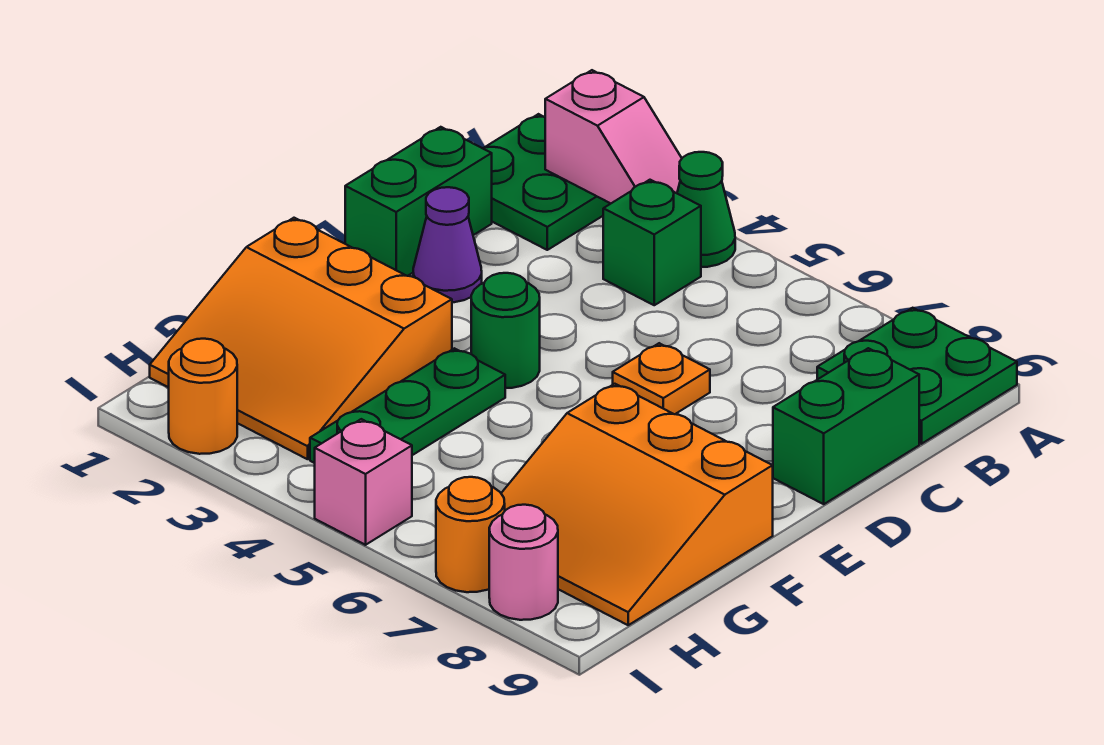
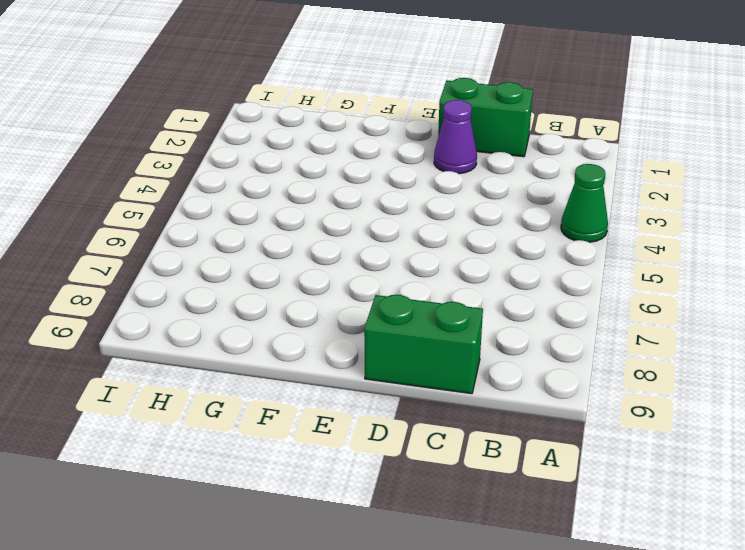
none -> green 2x2 plate [483,114,611,250]
none -> green 2x2 plate [817,308,1017,444]
none -> green 1x1 brick [603,180,701,305]

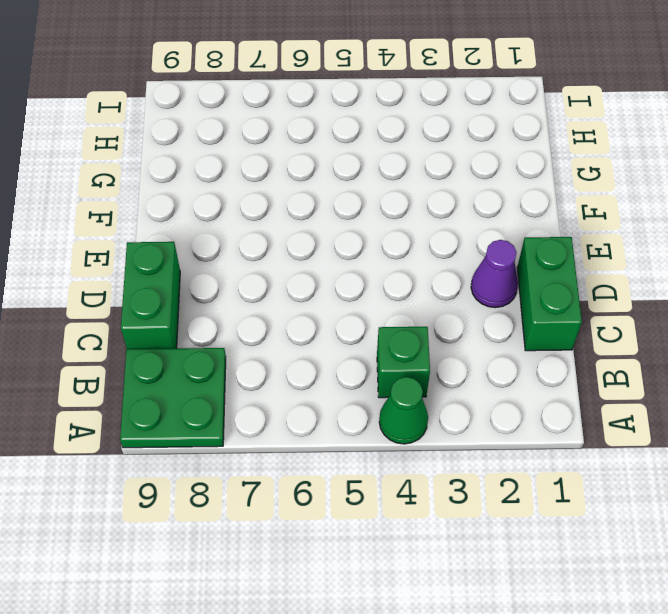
none -> green 2x2 plate [483,114,611,250]
none -> orange 1x1 plate [613,343,710,414]
none -> green 1x1 round brick [471,273,540,388]

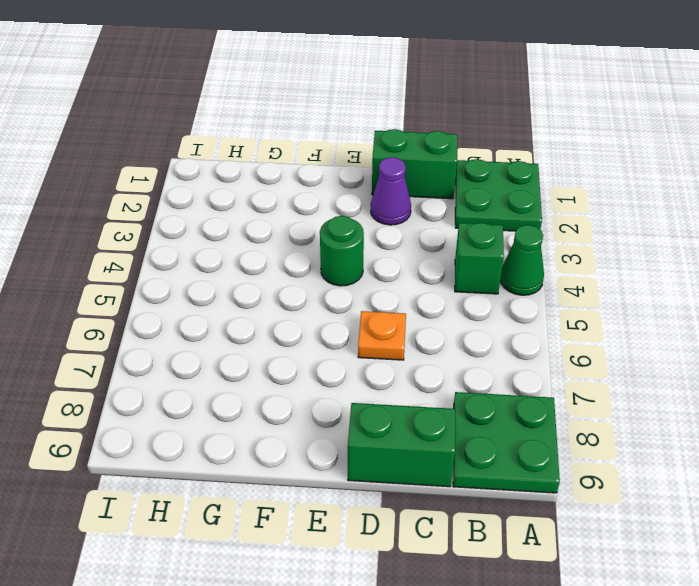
none -> orange 3x3 slope [150,218,452,459]
none -> green 1x3 plate [310,348,505,463]
none -> orange 3x3 slope [501,384,773,625]

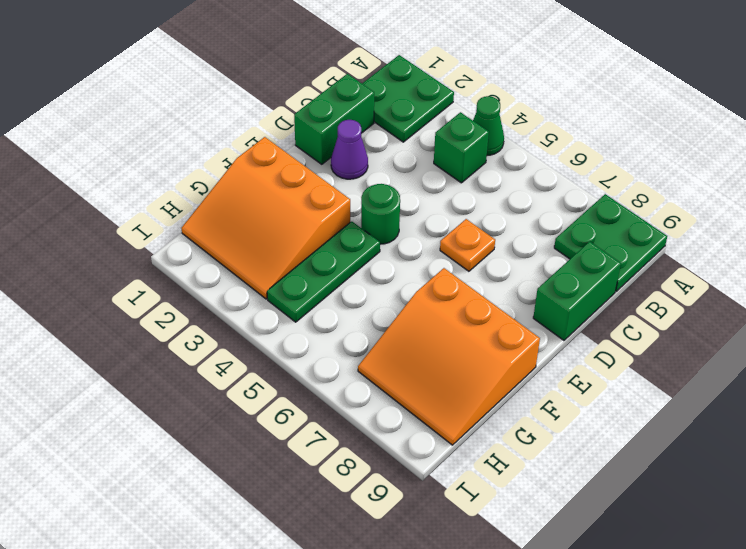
none -> orange 1x1 round brick [169,339,237,454]
none -> pink 1x1 brick [315,419,412,545]
none -> orange 1x1 round brick [436,477,505,592]

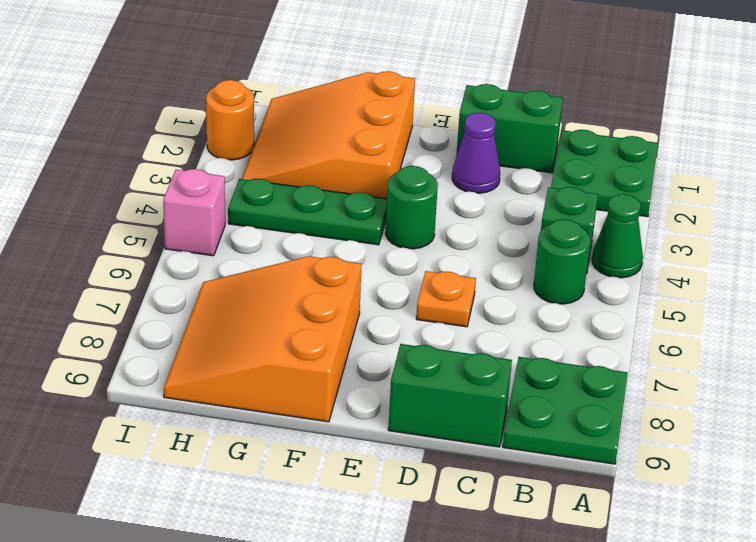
green 1x1 round brick [534,219,590,304] -> none
none -> orange 1x1 round brick [436,477,505,592]
none -> pink 1x1 round brick [489,505,558,620]
none -> pink 1x2 slope [545,70,682,203]

